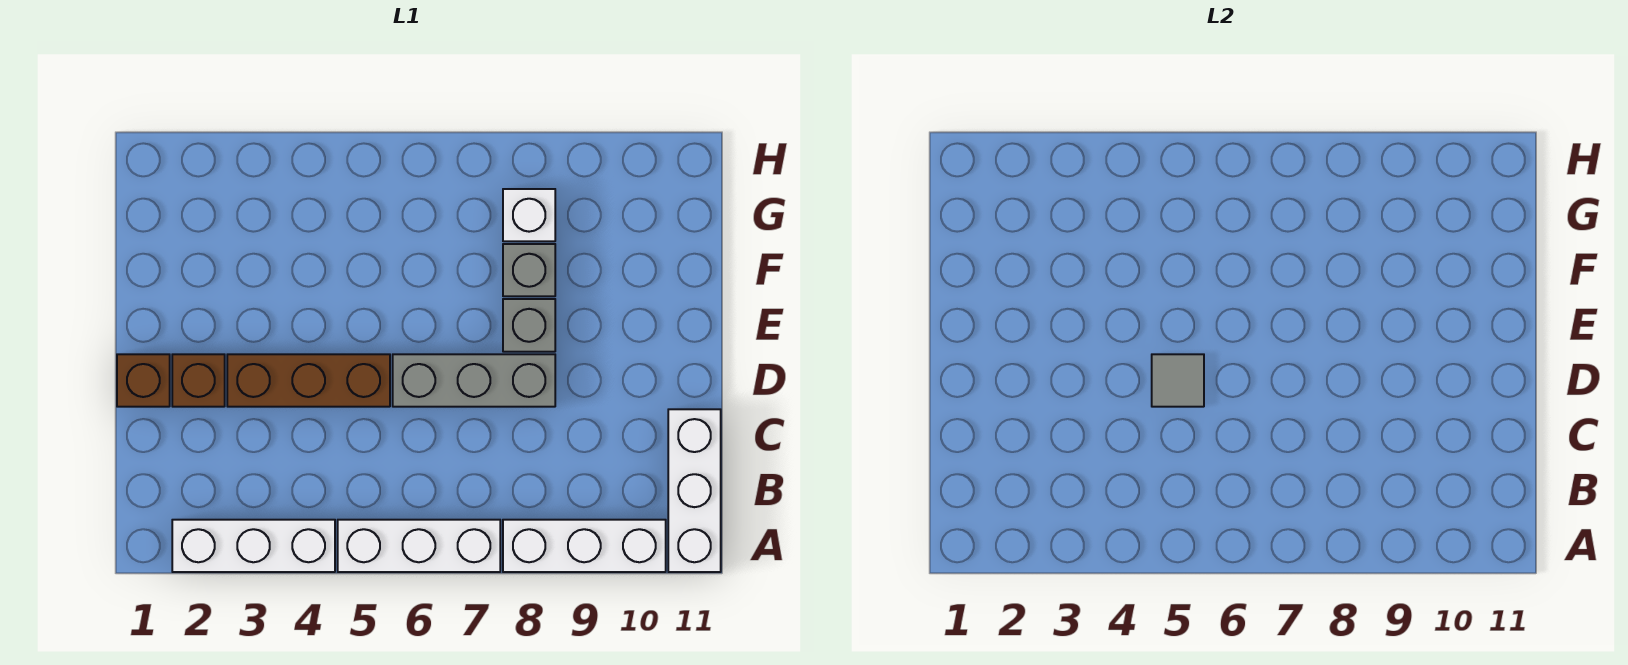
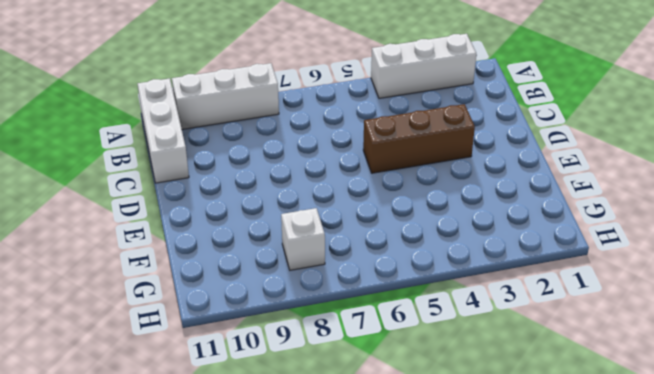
none -> white 1x3 brick [338,520,500,572]
none -> brown 1x1 brick [117,354,170,407]
none -> brown 1x1 brick [172,354,225,407]

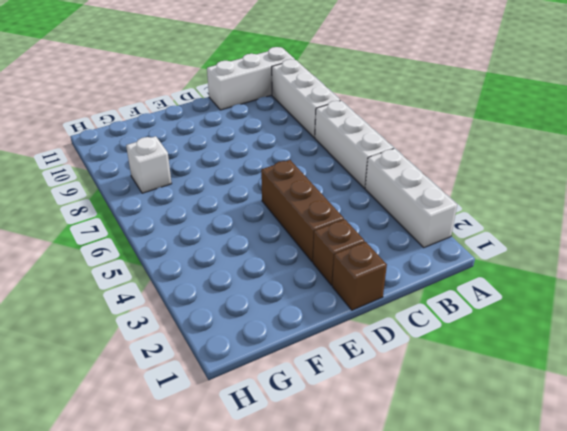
none -> grey 1x3 brick [393,354,555,407]
none -> grey 1x1 brick [503,299,555,352]
none -> grey 1x1 brick [503,244,555,296]

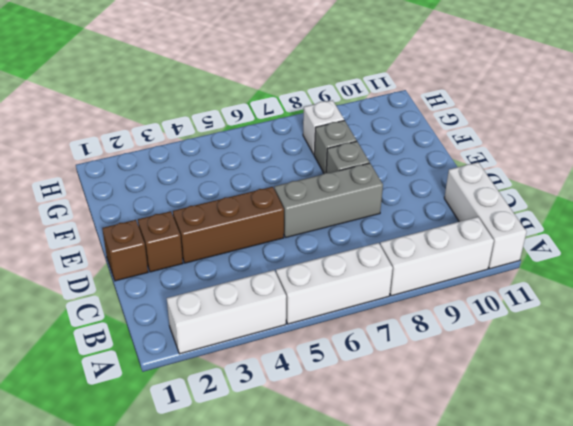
none -> grey 1x1 tile [1152,354,1204,407]

